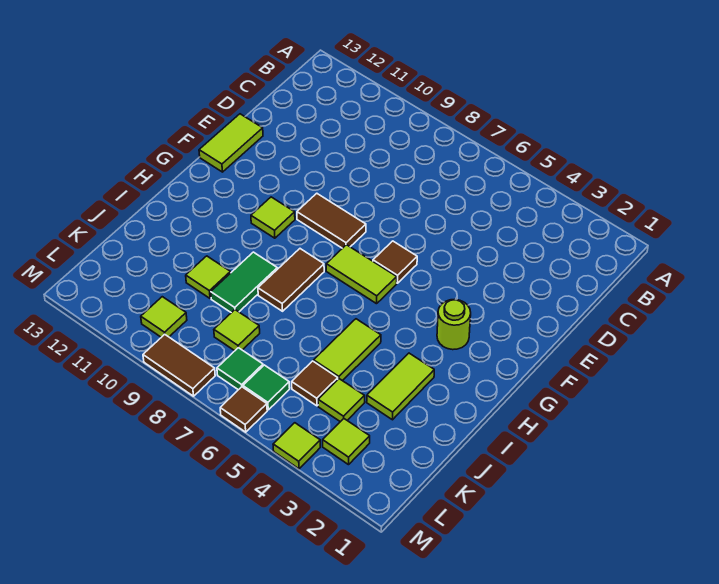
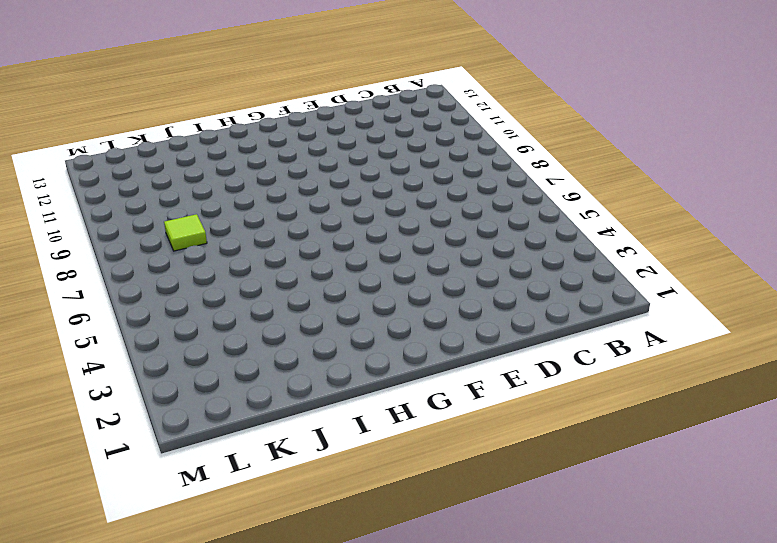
none -> lime 1x2 tile [199,114,263,172]
none -> brown 1x1 tile [373,241,417,283]
none -> brown 1x2 tile [297,193,366,248]

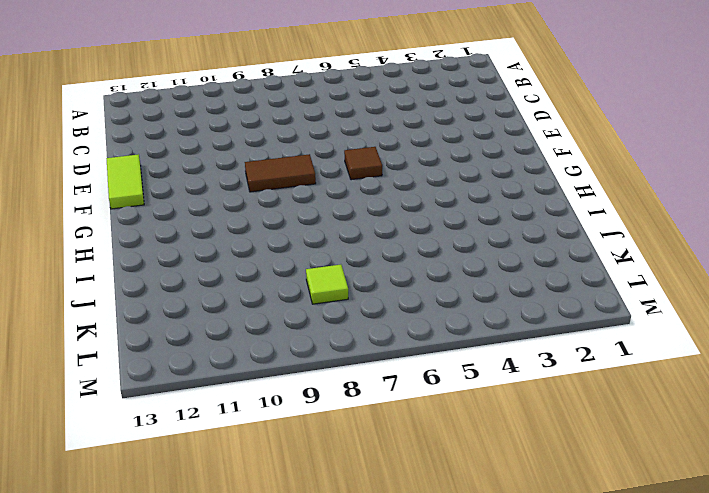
none -> lime 1x1 round brick [437,299,471,350]
none -> lime 1x2 tile [326,245,397,304]
none -> lime 1x1 tile [251,197,295,238]

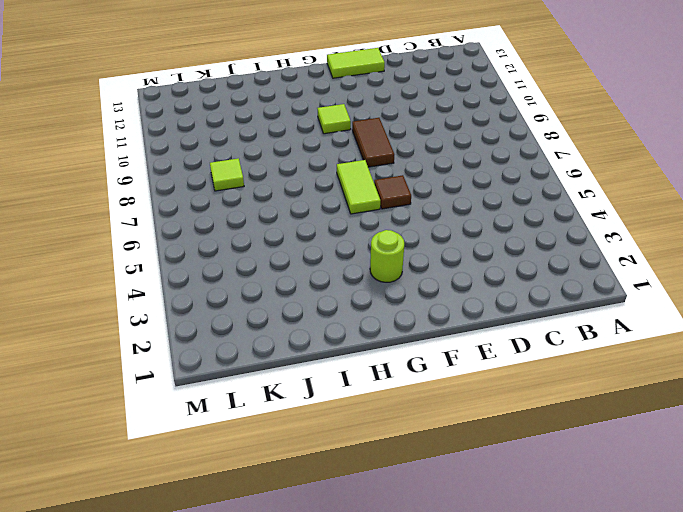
none -> brown 1x2 tile [258,249,324,311]
none -> lime 1x2 tile [367,353,434,420]
none -> lime 1x2 tile [314,319,381,381]

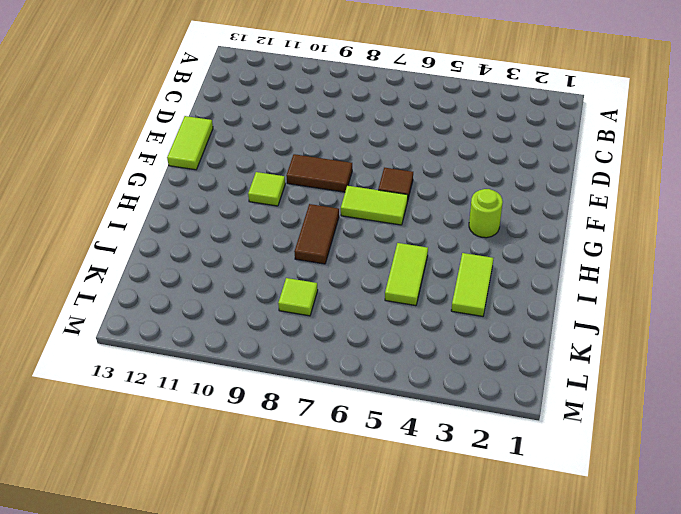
none -> green 1x2 tile [211,252,277,313]
none -> lime 1x1 tile [186,256,230,298]
none -> lime 1x1 tile [318,379,365,422]

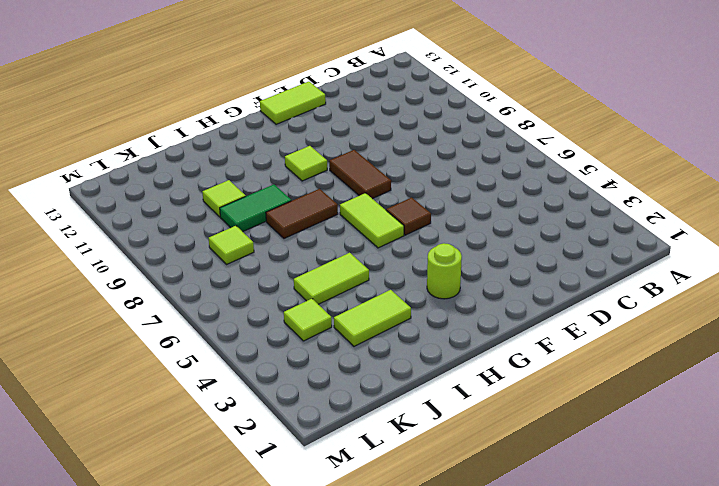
none -> brown 1x1 tile [292,361,338,406]
none -> lime 1x1 tile [323,419,370,465]
none -> green 1x1 tile [243,365,290,410]

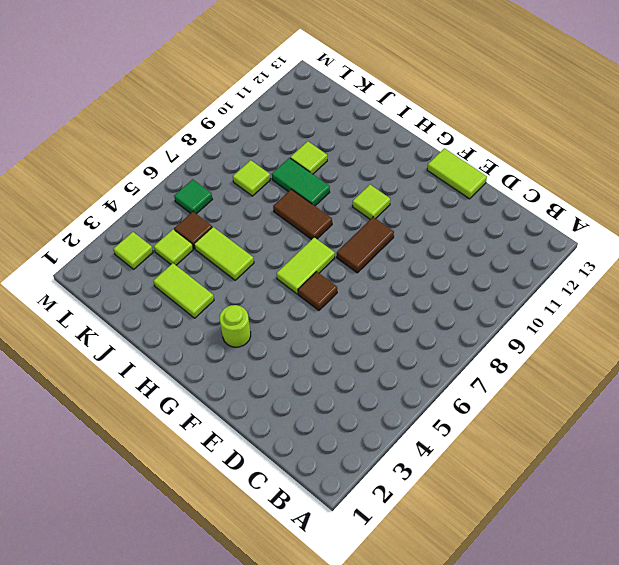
none -> green 1x1 tile [217,348,263,390]
none -> lime 1x1 tile [141,297,187,337]
none -> lime 1x1 tile [273,423,320,469]

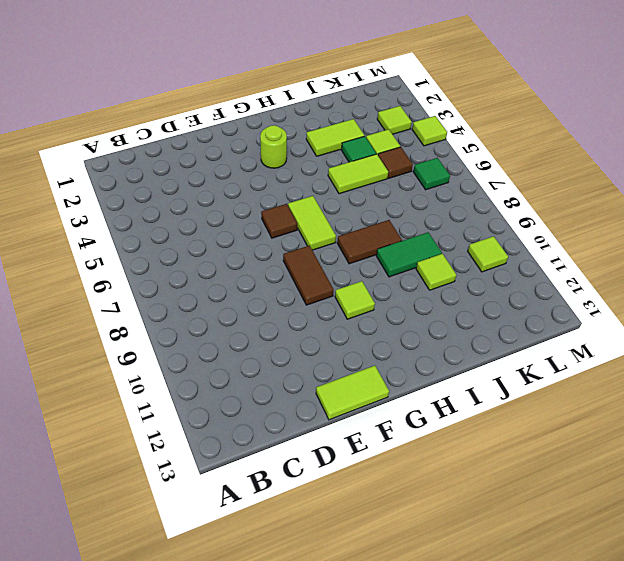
green 1x1 tile [341,136,376,162] -> green 1x1 tile moved to [217,348,263,390]
none -> lime 1x1 tile [214,310,260,351]
none -> brown 1x1 tile [220,387,267,432]
none -> brown 1x2 tile [143,334,215,396]

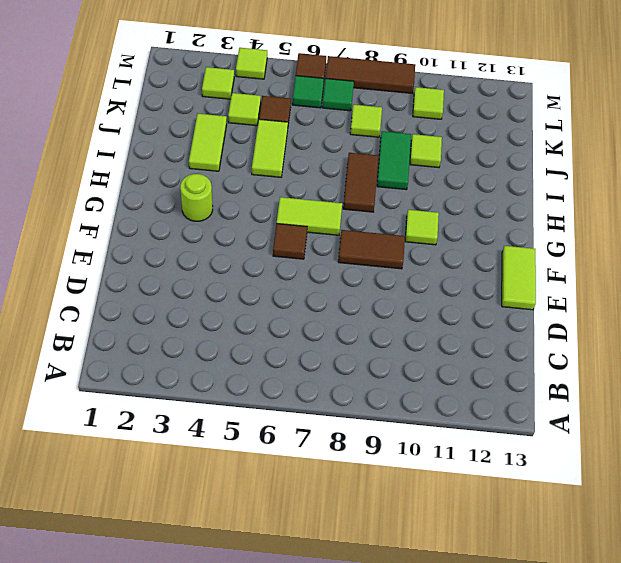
brown 1x3 tile [325,56,415,93] -> brown 1x2 tile [143,334,215,396]

